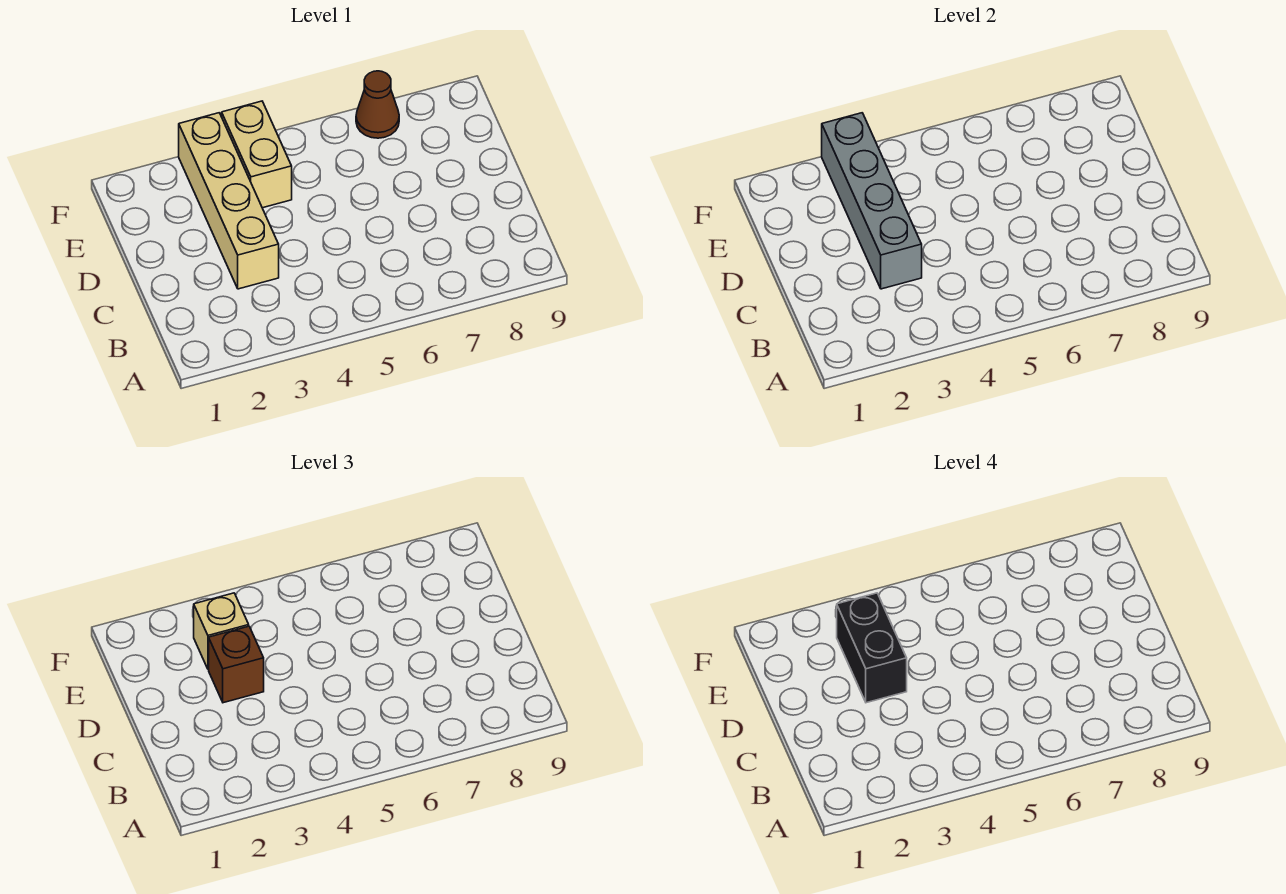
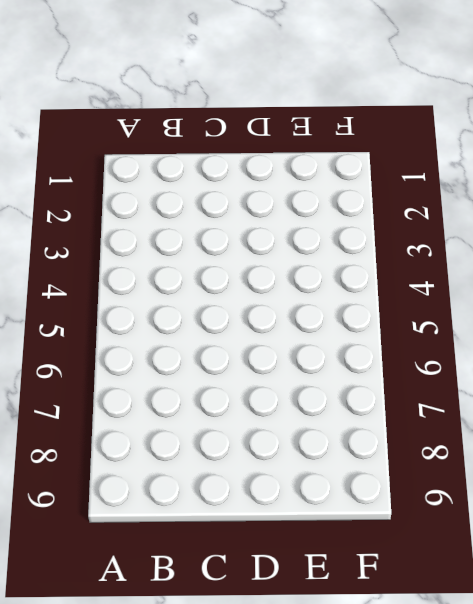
none -> tan 1x4 brick [179,113,279,289]
none -> tan 1x2 brick [222,101,292,208]

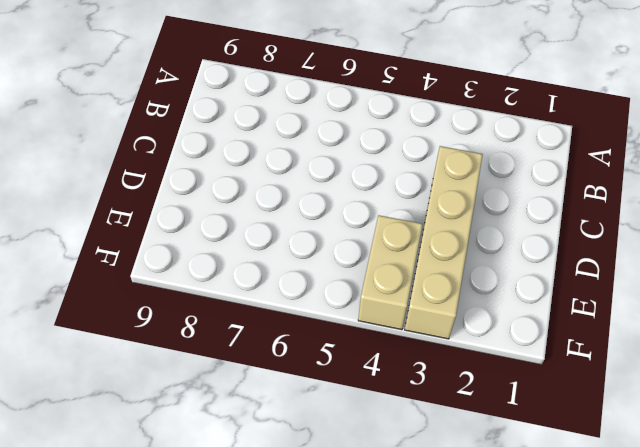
none -> brown 1x1 cone [356,71,399,138]
none -> grey 1x4 brick [822,113,922,289]

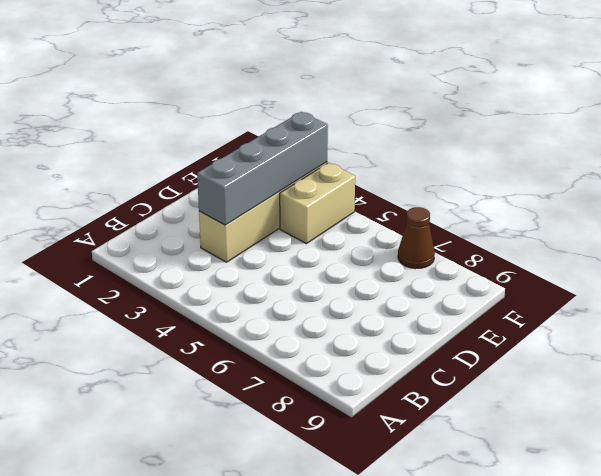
none -> brown 1x1 brick [209,626,264,703]
none -> tan 1x1 brick [194,593,249,669]

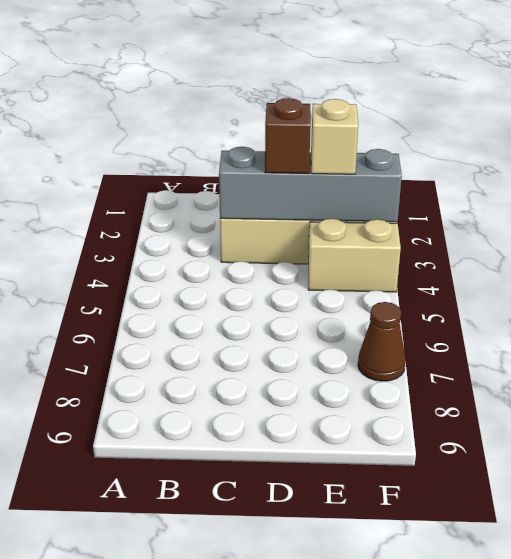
none -> black 1x2 brick [837,593,907,703]

